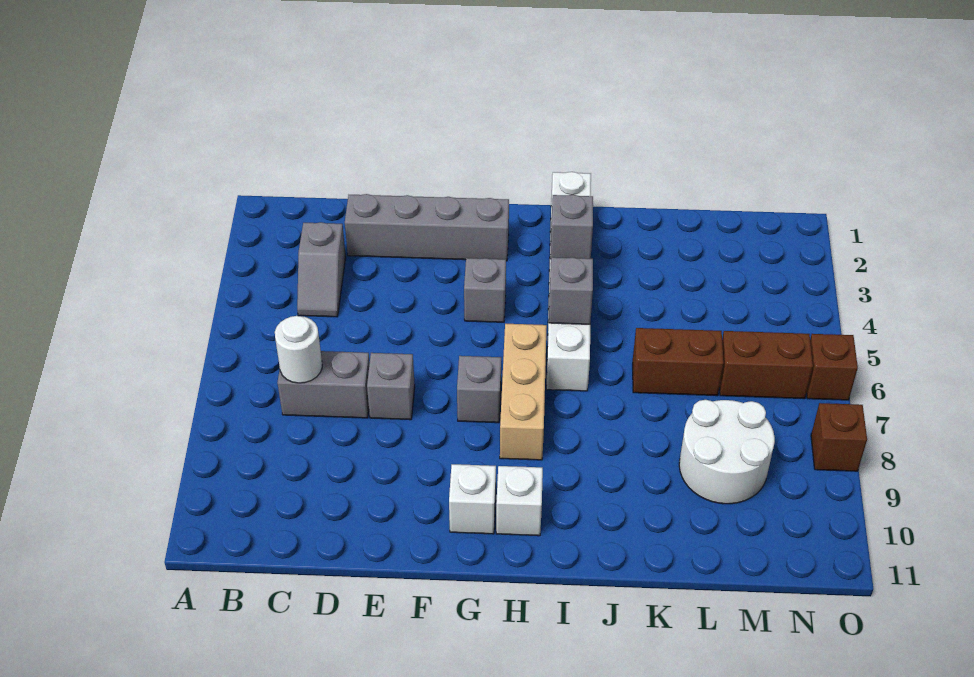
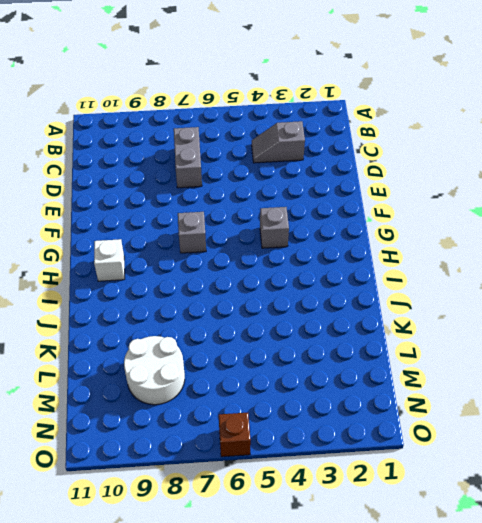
none -> grey 1x4 brick [345,194,509,261]
none -> grey 1x1 brick [367,353,415,420]
none -> white 1x1 brick [449,464,496,534]

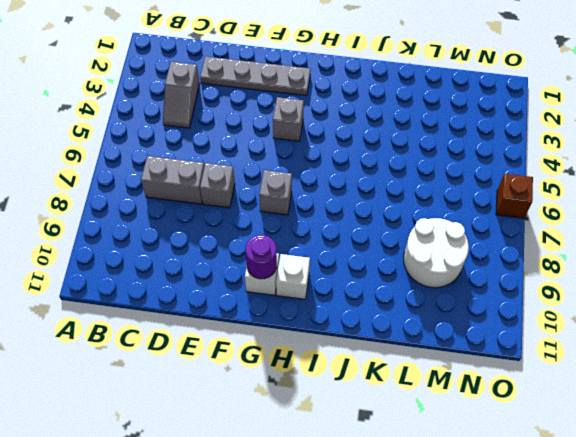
grey 1x4 plate [200,56,311,96] -> grey 1x4 brick [345,194,509,261]
purple 1x1 round brick [246,235,277,279] -> none
none -> tan 1x3 brick [500,324,547,460]
none -> white 1x6 brick [546,172,591,391]
none -> brown 1x2 brick [633,328,724,396]

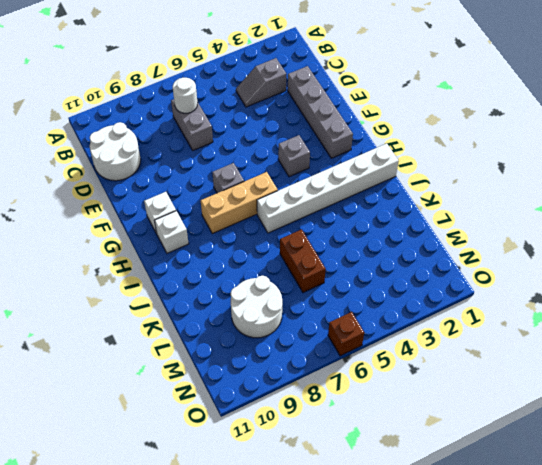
white 2x2 round brick [90,122,141,181] -> none
none -> grey 1x1 brick [367,353,415,420]
none -> brown 1x2 brick [719,331,813,399]
none -> brown 1x1 brick [811,403,867,471]

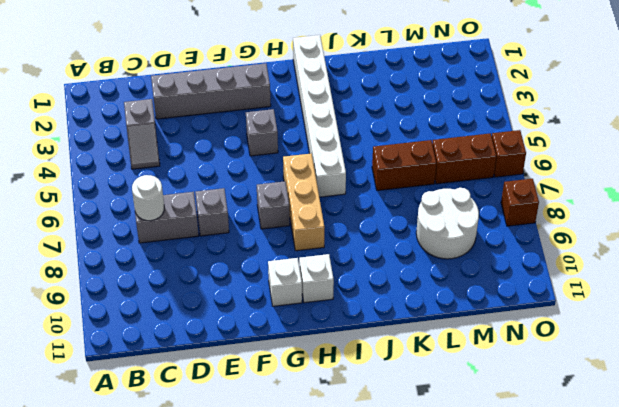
none -> grey 1x1 brick [550,195,593,259]
none -> grey 1x1 brick [549,257,593,324]

